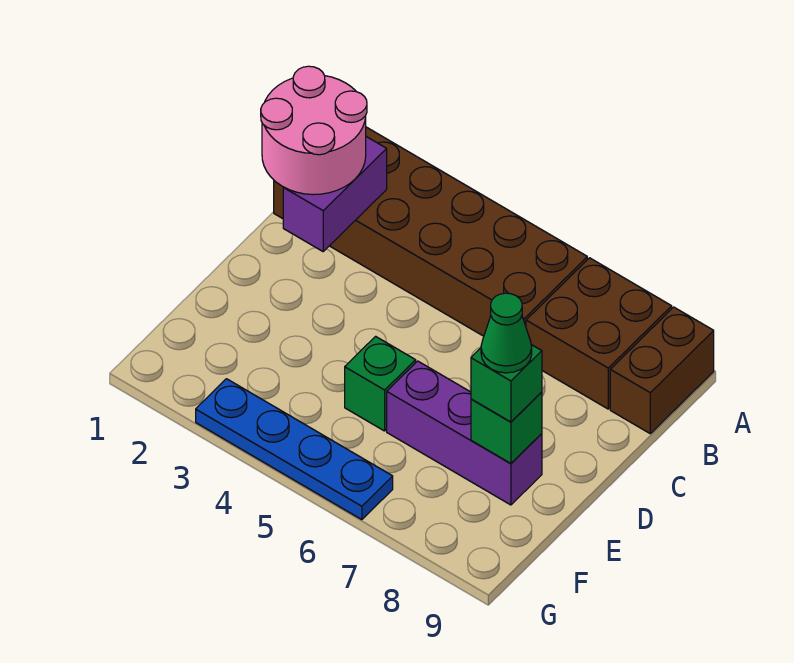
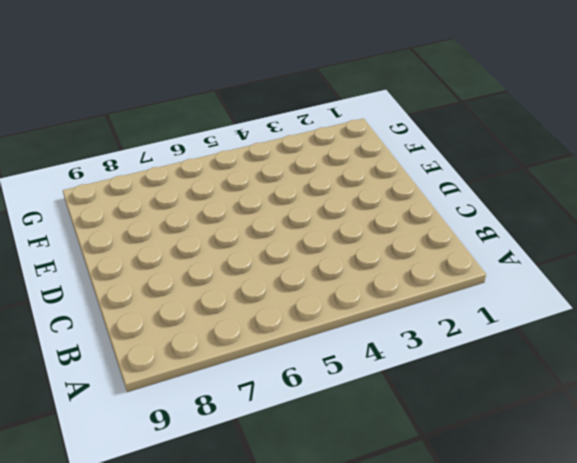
none -> brown 2x6 brick [274,127,587,336]
none -> brown 2x2 brick [526,258,672,409]

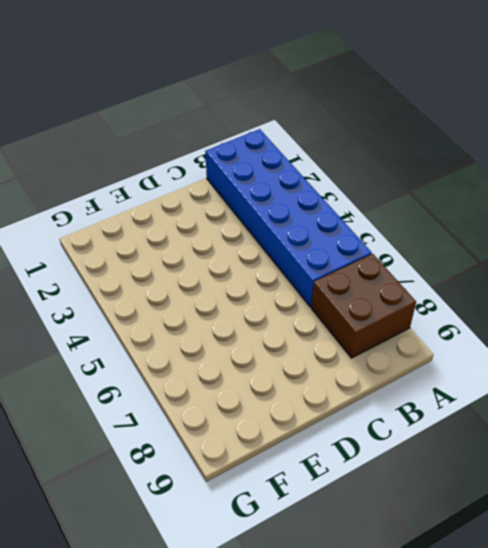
blue 2x6 brick [205,129,372,307] -> brown 2x6 brick [274,127,587,336]
none -> brown 1x2 brick [610,307,714,433]
none -> green 1x1 brick [345,336,416,431]

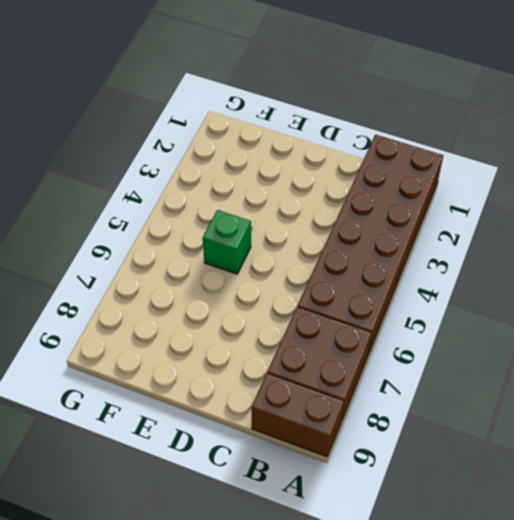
none -> purple 1x3 brick [387,361,542,505]
none -> blue 1x4 plate [196,379,393,520]

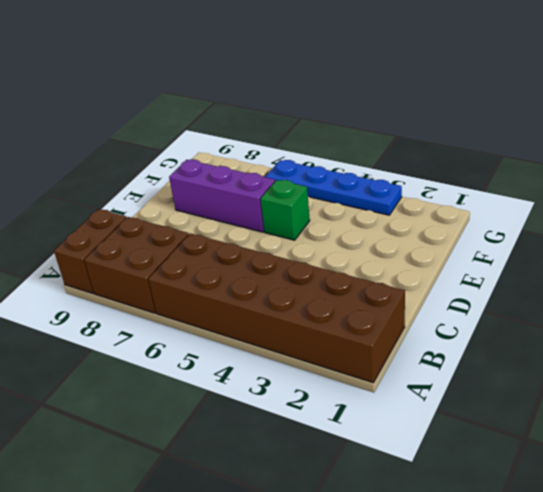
none -> purple 1x2 brick [283,137,387,251]
none -> green 1x1 brick [471,392,542,464]

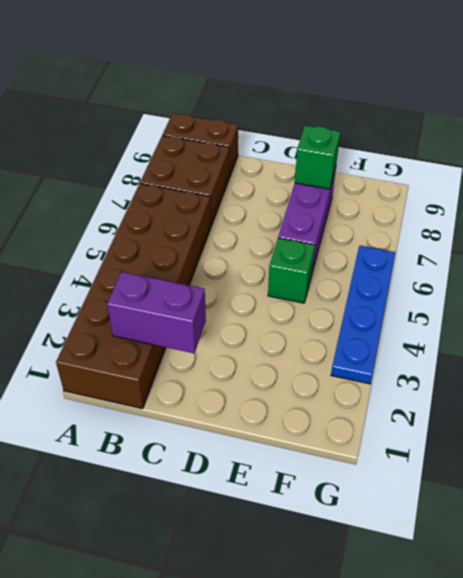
none -> pink 2x2 round brick [261,66,367,195]
none -> green 1x1 brick [471,345,542,422]

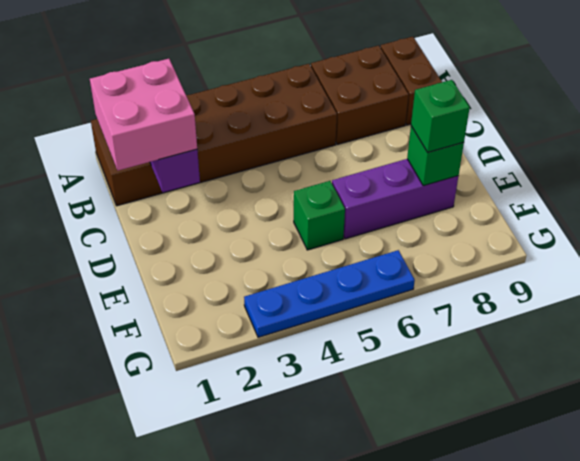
pink 2x2 brick [90,59,197,170] -> pink 2x2 round brick [261,66,367,195]
none -> green 1x1 cone [481,293,532,373]

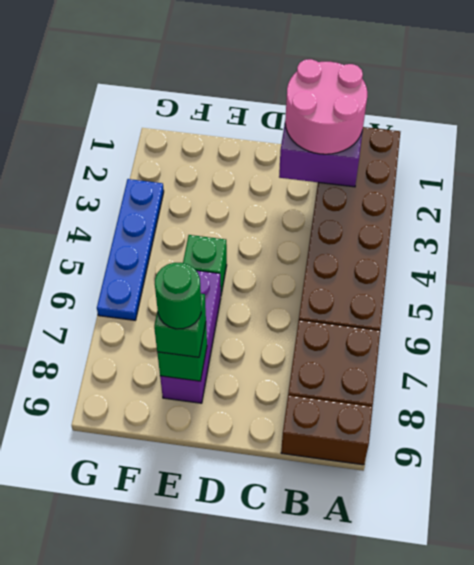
green 1x1 round brick [155,263,201,329] -> green 1x1 cone [481,293,532,373]

